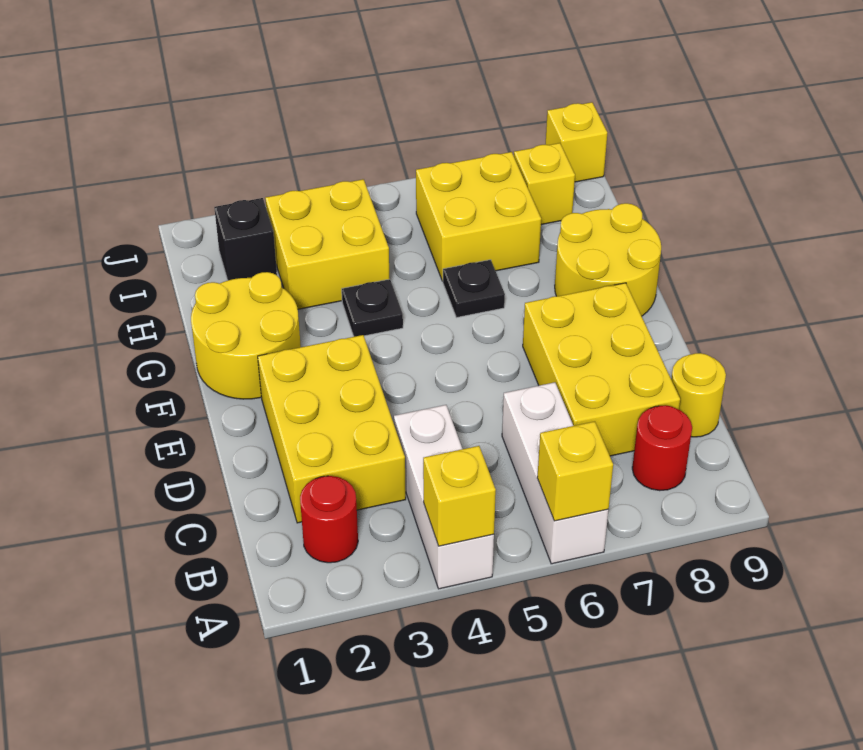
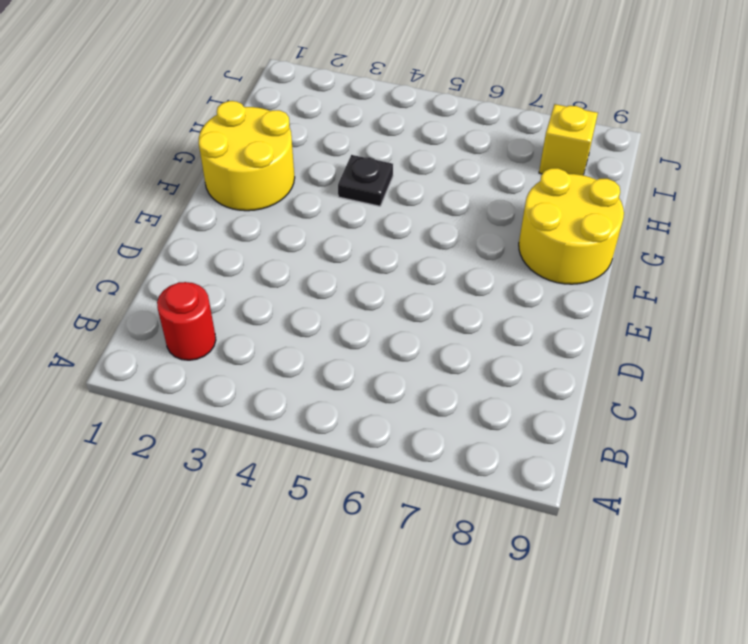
none -> white 1x3 brick [394,405,494,589]
none -> white 1x3 brick [502,382,608,564]
none -> red 1x1 round brick [632,405,692,491]

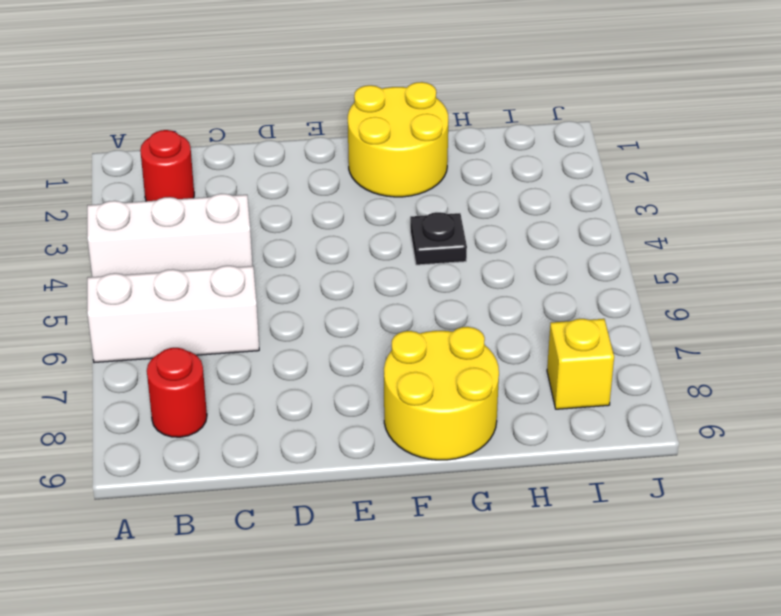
none -> yellow 2x3 brick [258,335,406,523]
none -> yellow 2x3 brick [523,283,680,456]
none -> yellow 1x1 round brick [671,353,726,437]

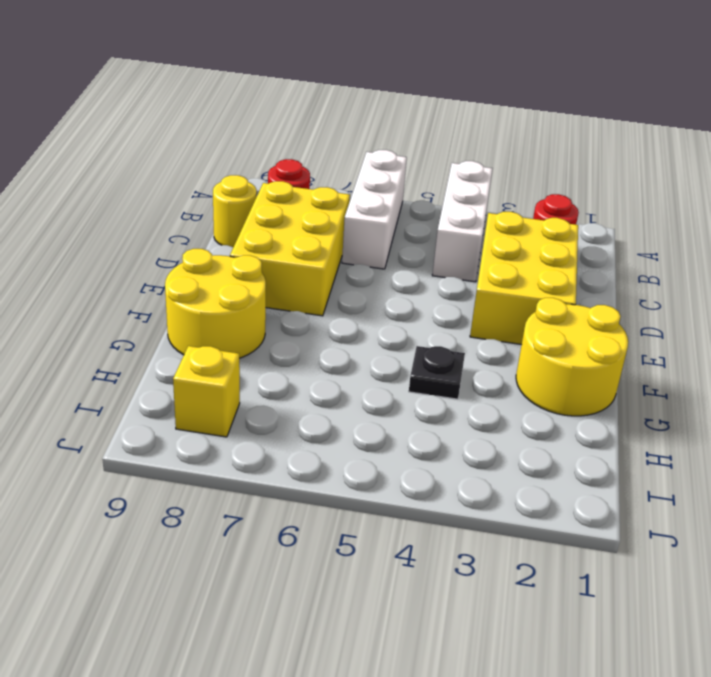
none -> black 1x1 plate [443,260,505,318]
none -> yellow 2x2 brick [265,179,390,309]
none -> yellow 2x2 brick [416,152,541,281]

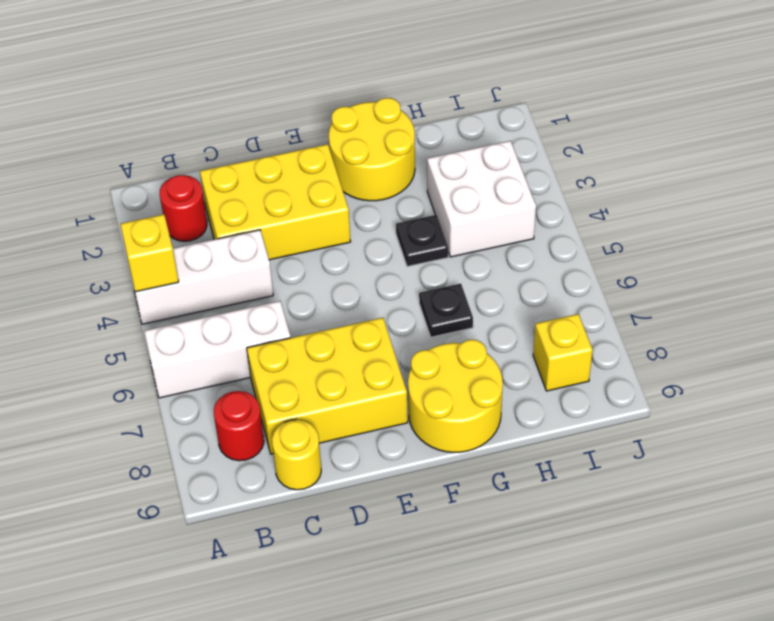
white 2x2 brick [427,141,536,257] -> yellow 2x2 brick [265,179,390,309]
none -> yellow 2x2 brick [416,152,541,281]
none -> black 1x1 brick [214,198,277,280]
none -> yellow 1x1 brick [546,102,607,182]

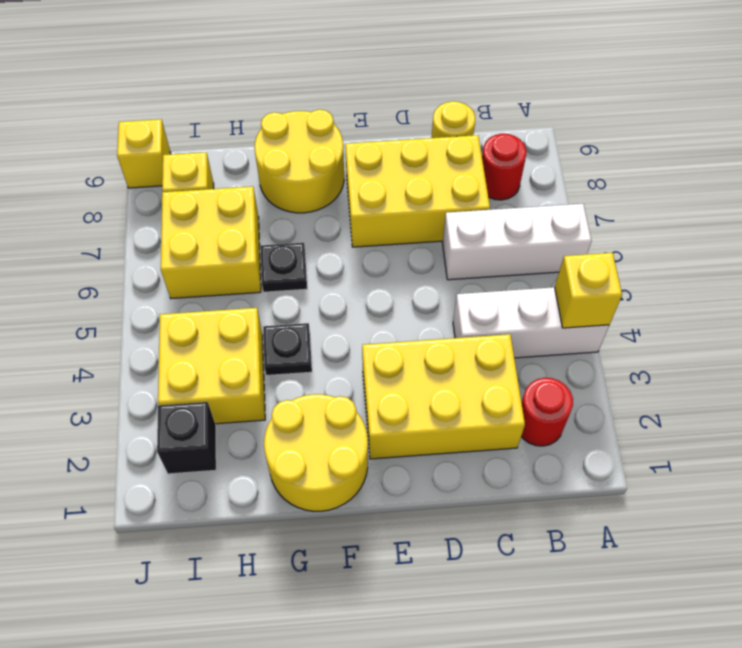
none -> yellow 1x1 brick [537,421,613,521]

